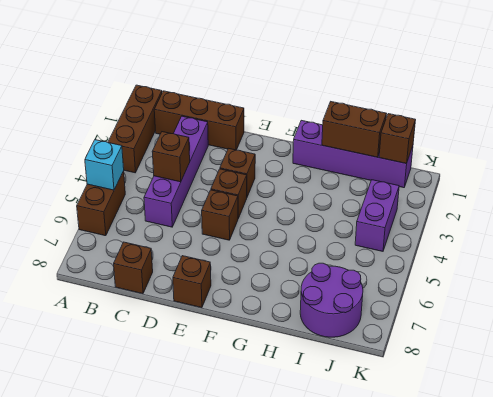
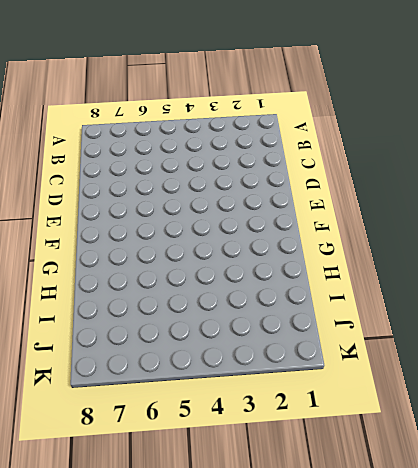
none -> brown 1x3 brick [108,85,162,173]
none -> brown 1x2 brick [77,171,125,236]
none -> brown 1x3 brick [154,91,244,150]

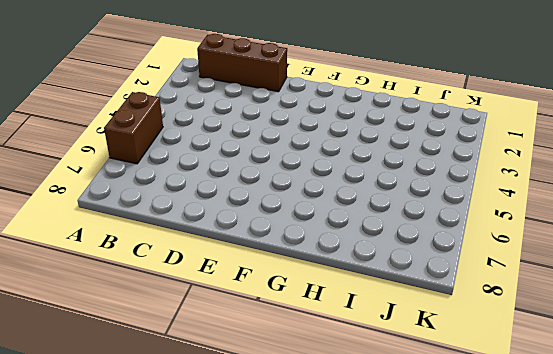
none -> brown 1x3 brick [108,85,162,173]
none -> purple 1x4 brick [144,116,208,227]
none -> brown 1x1 brick [114,242,153,294]

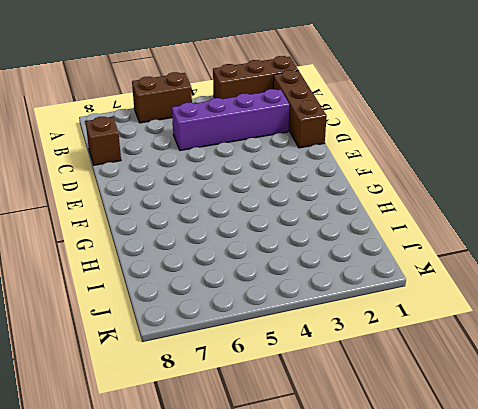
none -> brown 1x1 brick [220,148,255,197]
none -> brown 1x1 brick [211,169,247,218]
none -> brown 1x1 brick [202,190,238,240]

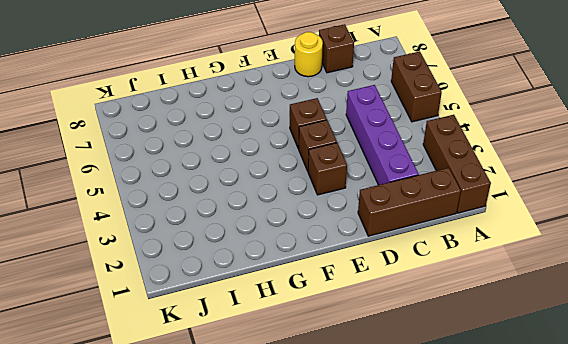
yellow 1x1 round brick [295,32,323,77] -> none
none -> brown 1x1 brick [173,256,211,308]
none -> purple 1x4 brick [293,120,413,188]
none -> purple 2x2 round brick [300,263,363,337]

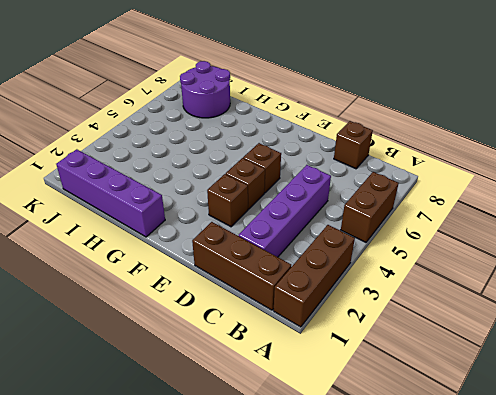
none -> brown 1x1 brick [173,256,211,308]
none -> purple 1x2 brick [355,180,399,251]
none -> cyan 1x1 brick [85,140,124,190]

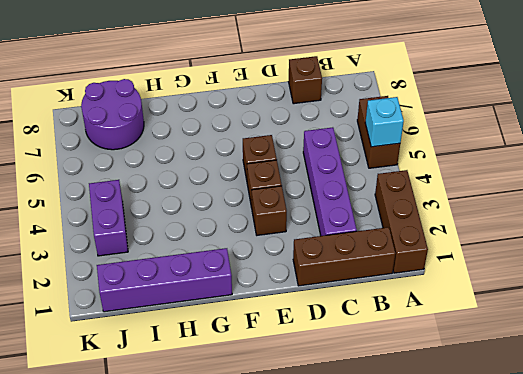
none -> brown 1x1 brick [173,256,211,308]
none -> brown 1x1 brick [152,132,190,182]
none -> brown 1x2 brick [322,102,386,157]

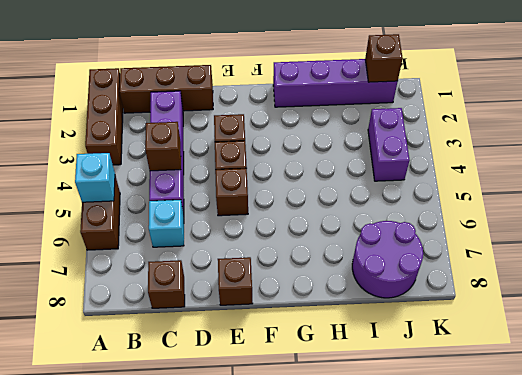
cyan 1x1 brick [149,200,184,247] -> none
none -> brown 1x2 brick [322,102,386,157]

